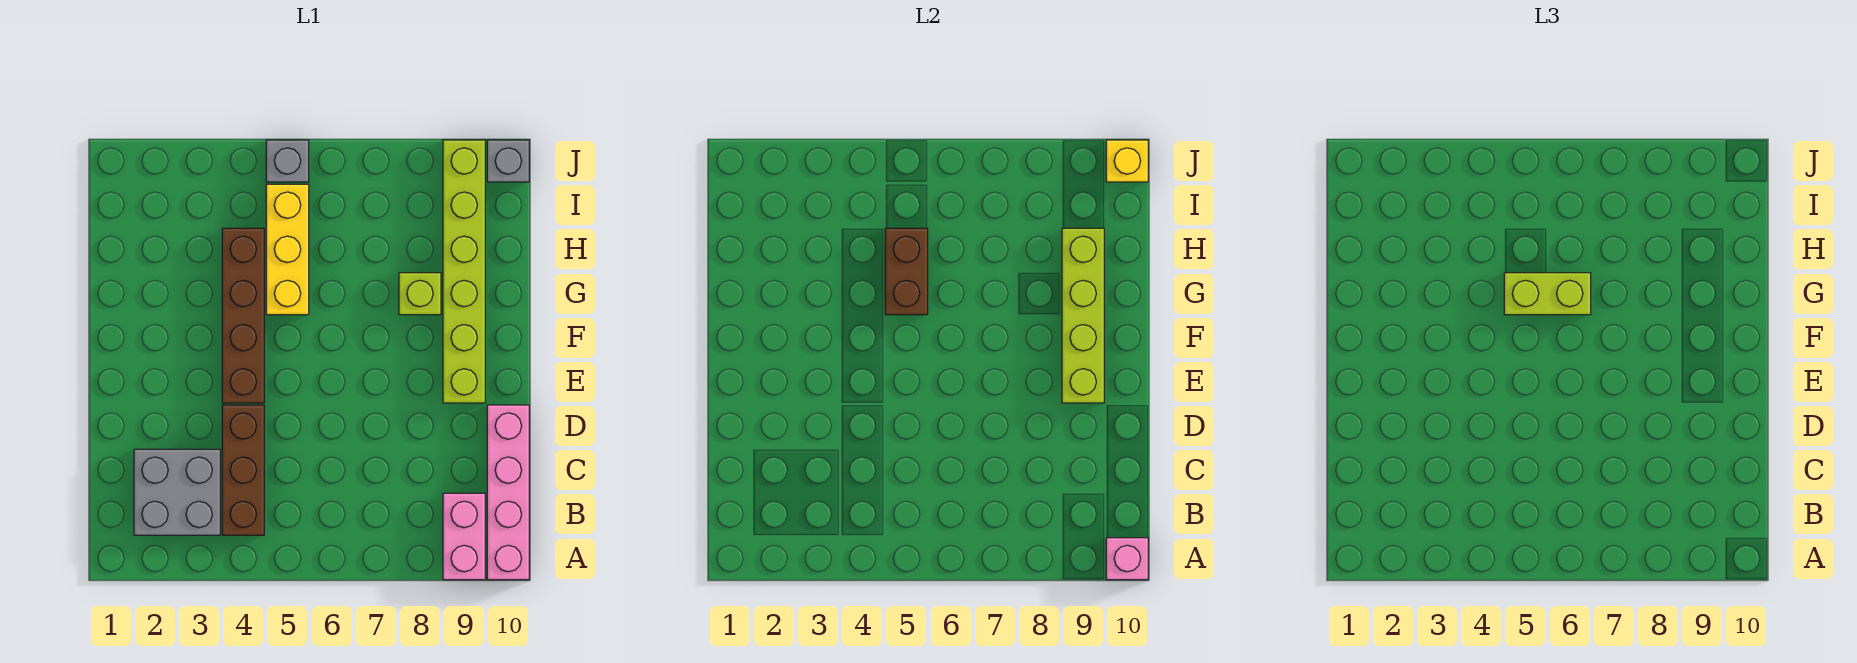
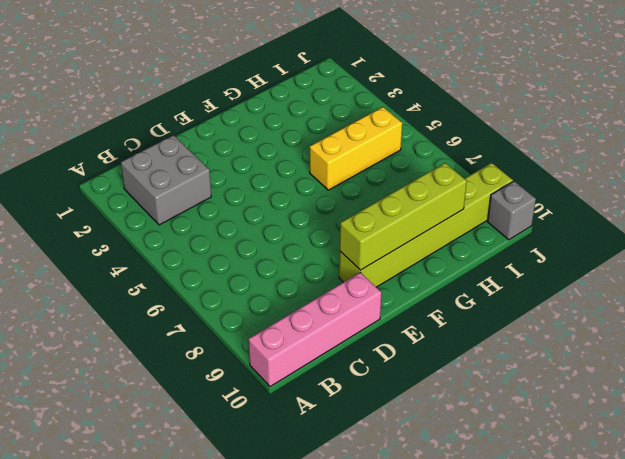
none -> pink 1x2 brick [443,493,485,580]
none -> brown 1x3 brick [222,405,264,535]
none -> brown 1x4 brick [222,228,264,403]

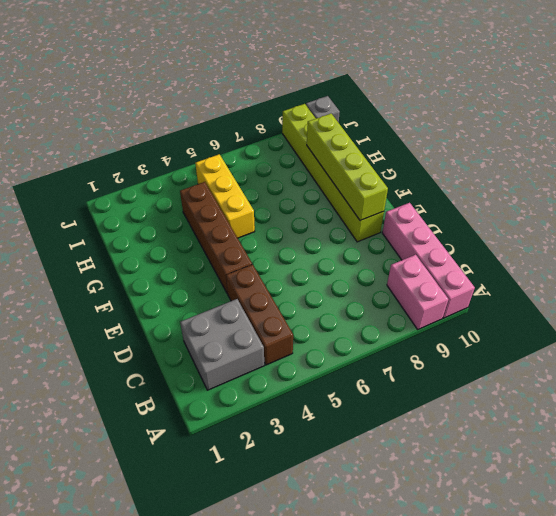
none -> lime 1x1 brick [399,273,441,315]
none -> grey 1x1 brick [266,140,309,182]
none -> pink 1x1 brick [1106,538,1148,580]

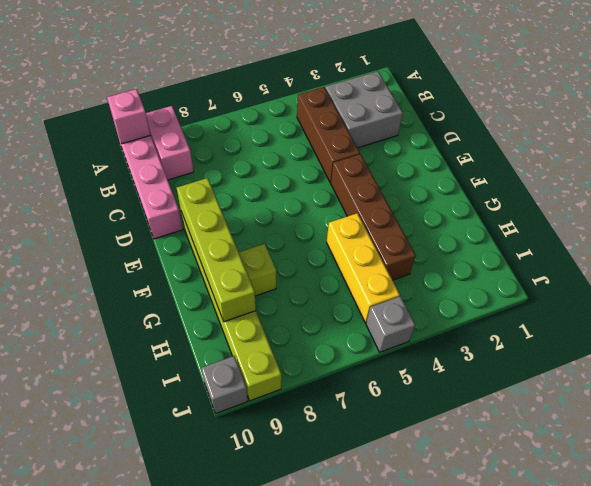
none -> brown 1x2 brick [885,228,928,315]
none -> yellow 1x1 brick [1106,140,1148,182]
none -> lime 1x2 brick [1504,273,1591,315]

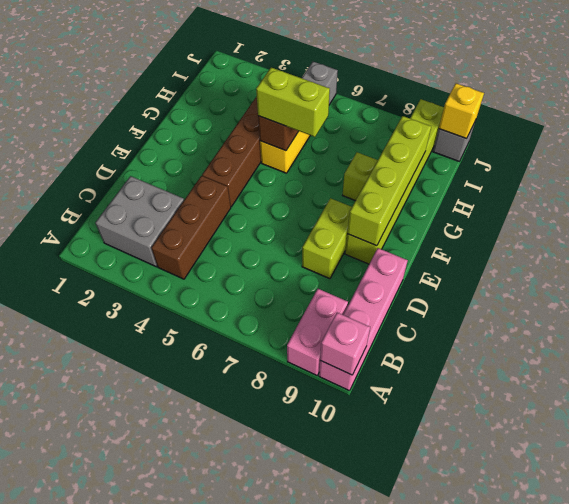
lime 1x2 brick [302,198,352,279] -> none

